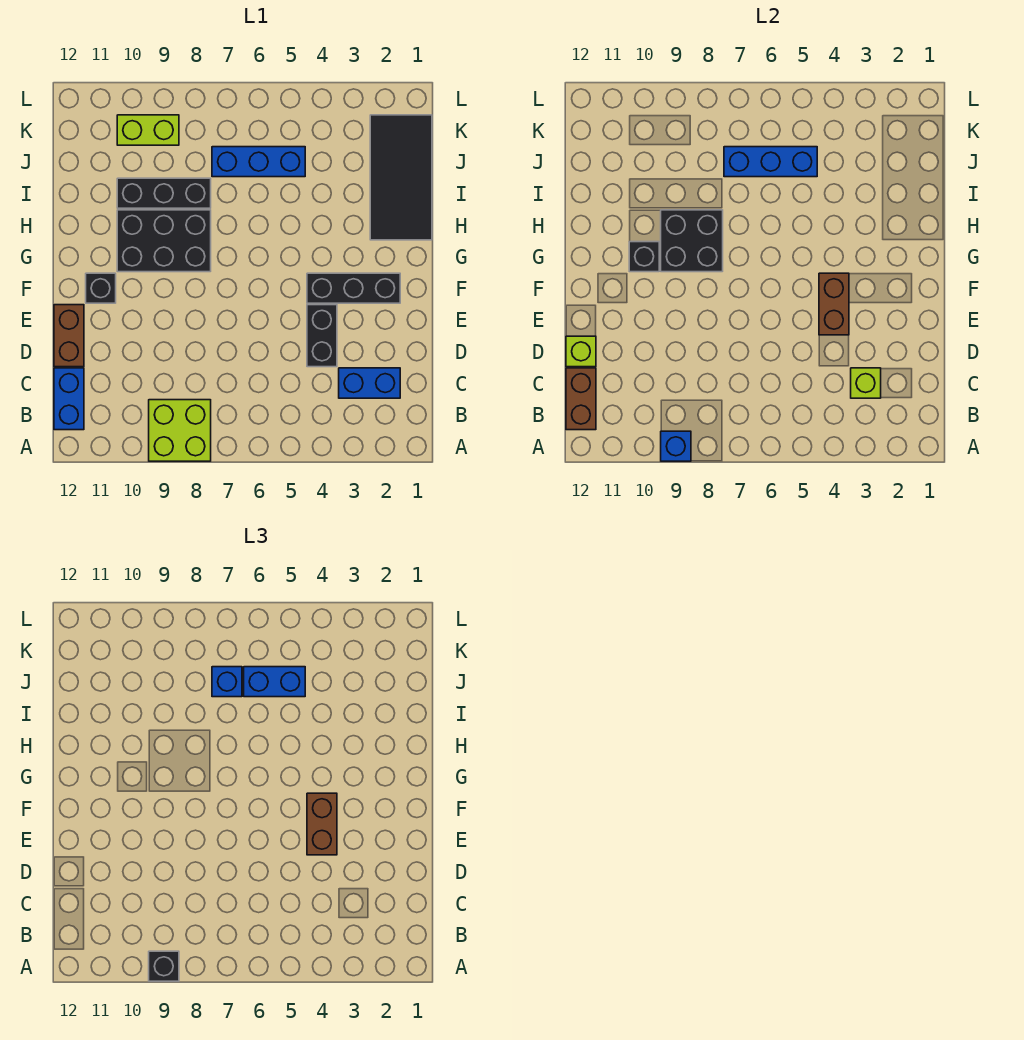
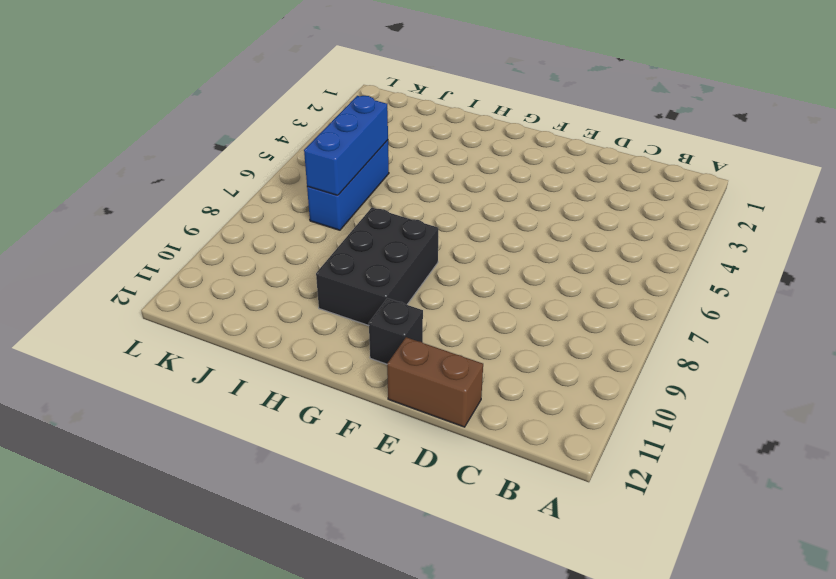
none -> lime 2x2 brick [149,400,211,461]
none -> blue 1x2 brick [54,368,84,430]
none -> blue 1x2 brick [339,368,400,398]

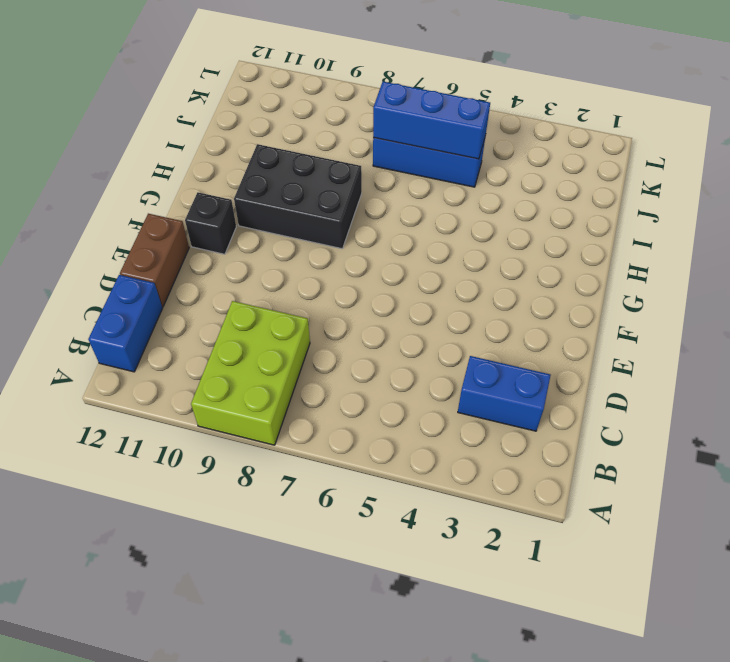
lime 2x3 brick [191,301,310,445] -> lime 2x2 brick [149,400,211,461]
none -> black 1x2 brick [307,305,337,367]
none -> black 1x3 brick [307,273,400,303]
none -> black 2x4 tile [370,115,432,240]

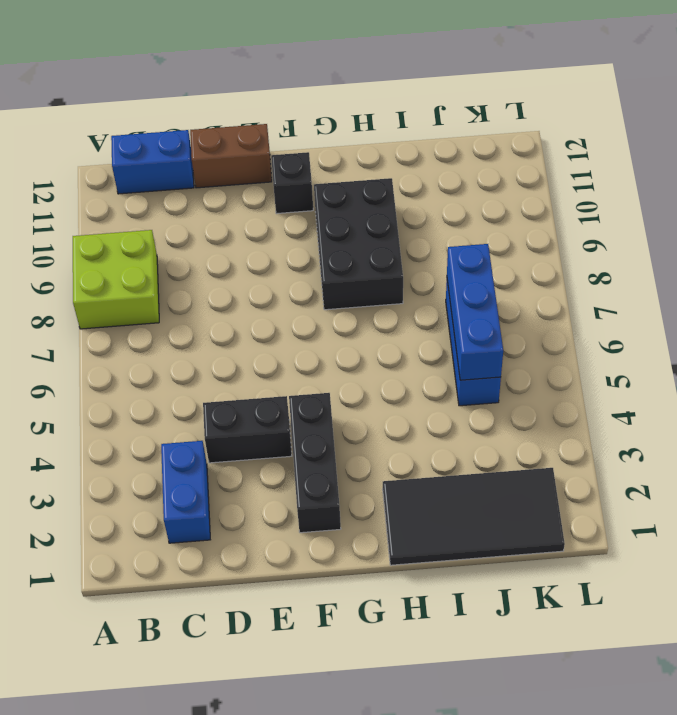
none -> black 1x3 brick [117,178,211,208]
none -> lime 1x2 brick [117,115,179,145]
none -> blue 1x1 brick [661,431,691,461]

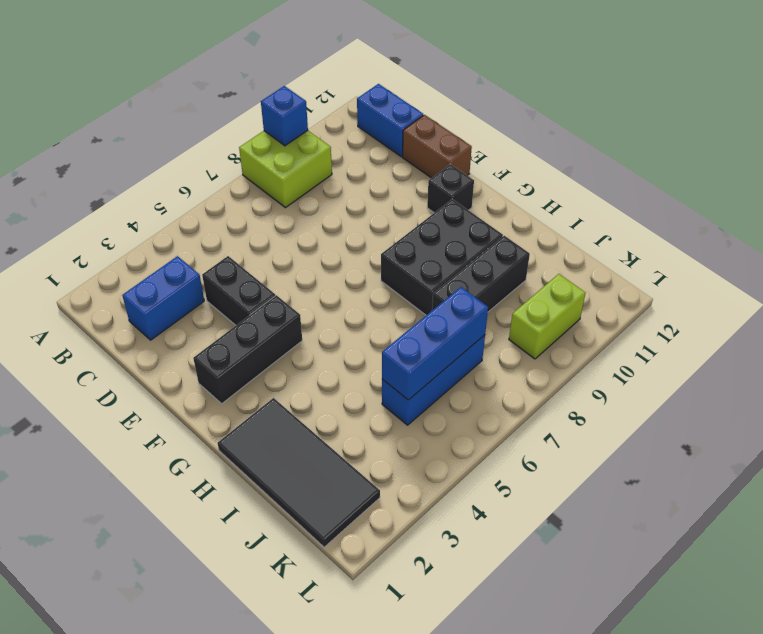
none -> brown 1x2 brick [566,368,596,430]
none -> lime 1x1 brick [851,368,881,398]
none -> lime 1x1 brick [566,336,596,367]

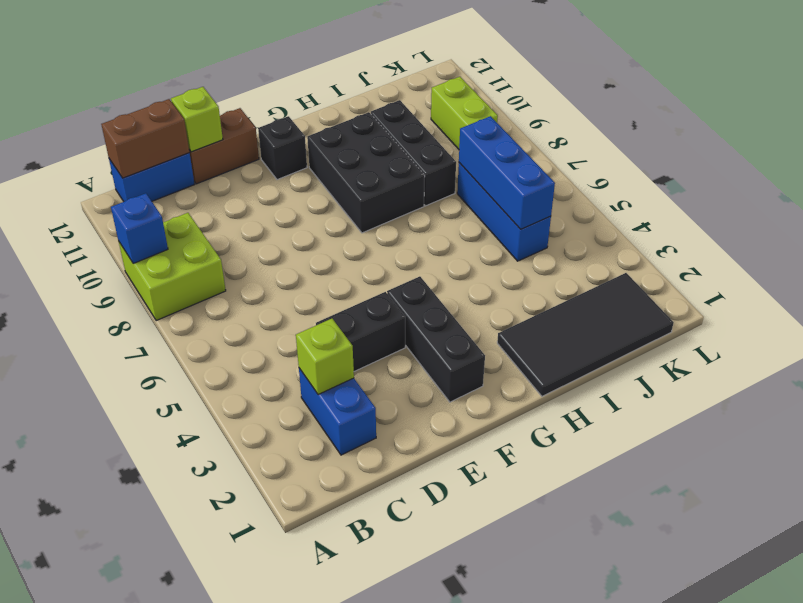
none -> brown 1x2 brick [819,273,849,335]
none -> black 2x2 brick [661,210,723,272]
none -> black 1x1 brick [629,242,659,272]

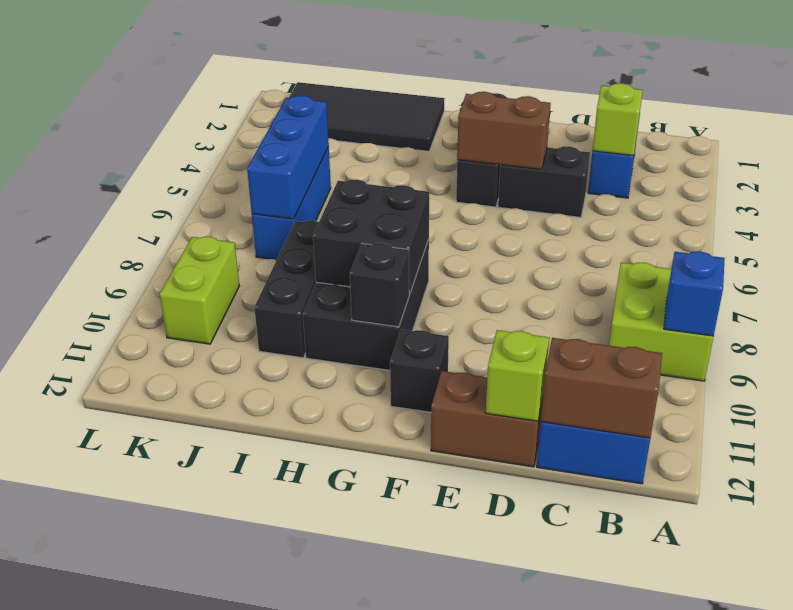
none -> black 1x1 brick [149,951,179,981]
none -> brown 1x2 brick [307,793,337,855]
none -> blue 1x2 brick [244,667,305,697]

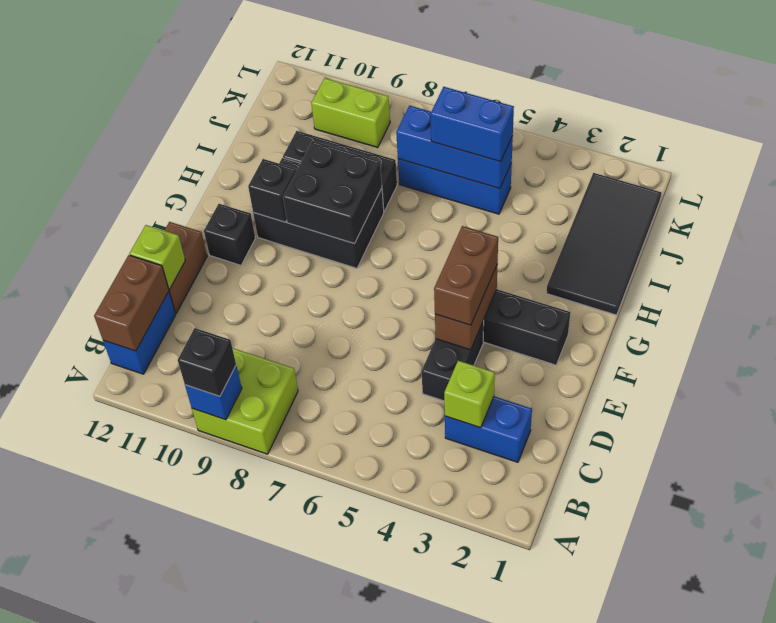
none -> blue 1x1 brick [212,667,242,697]

